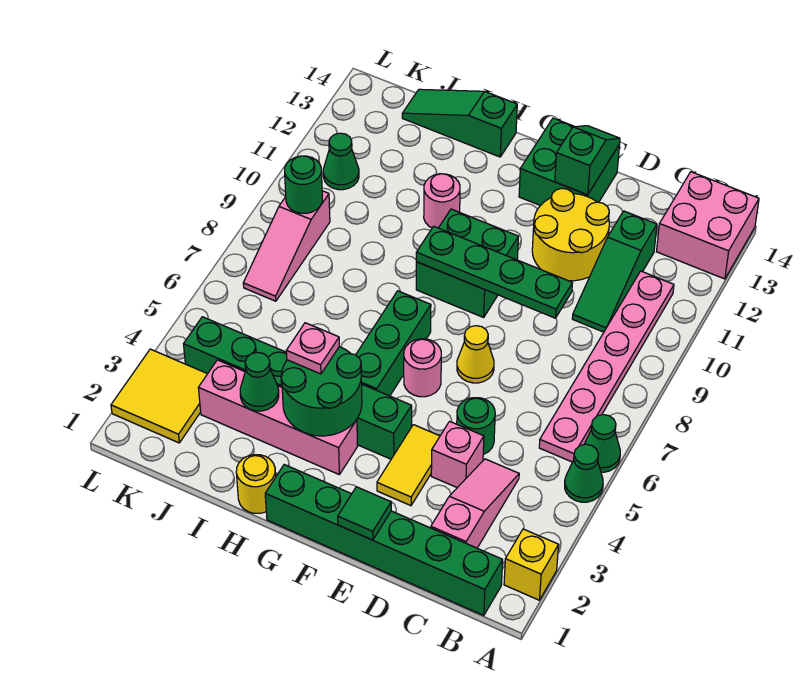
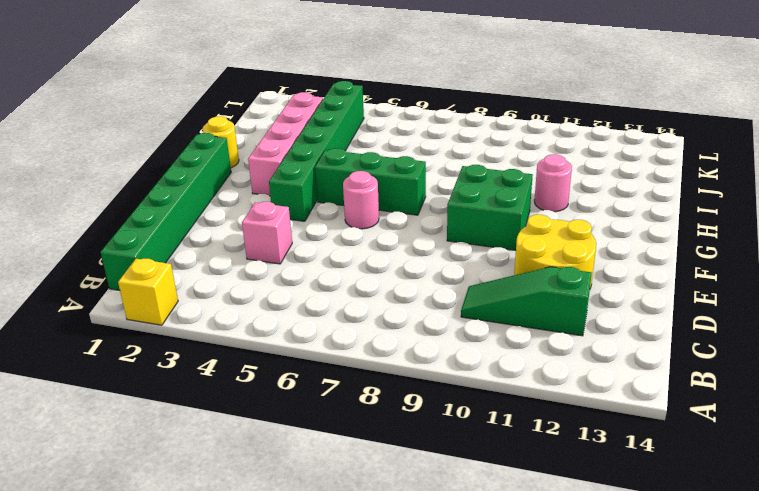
none -> green 1x1 cone [565,444,603,502]
none -> green 1x1 cone [585,415,620,472]
none -> pink 2x2 brick [657,172,759,279]
none -> pink 1x6 plate [539,271,674,462]

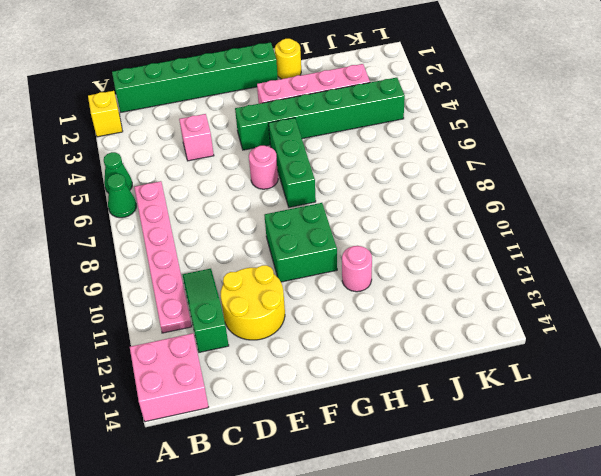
none -> pink 1x3 slope [431,459,519,548]
none -> green 1x1 round brick [457,398,495,455]
none -> yellow 1x2 tile [377,425,440,506]
none -> yellow 1x1 cone [457,326,494,383]

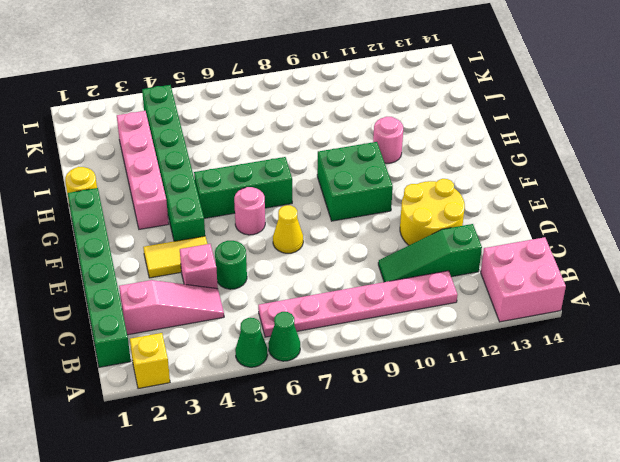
none -> green 2x2 brick [519,118,620,206]
none -> green 1x3 slope [402,89,517,157]
none -> yellow 2x2 tile [111,349,207,443]
none -> pink 1x3 slope [243,191,330,301]

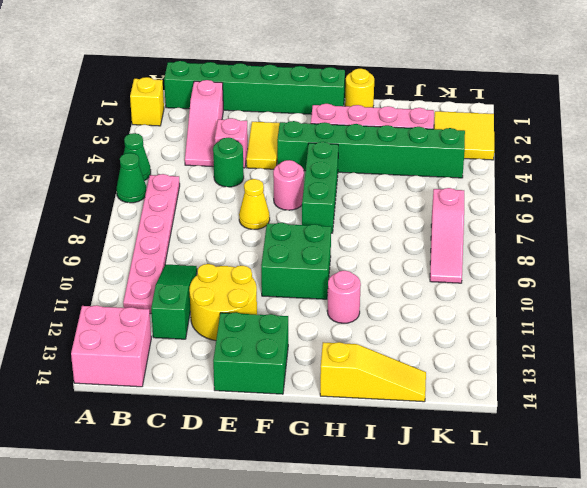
yellow 1x3 slope [320,342,426,402] -> green 1x3 slope [402,89,517,157]
pink 1x3 slope [430,188,464,283] -> pink 1x3 slope turned to [243,191,330,301]
none -> green 1x1 cone [323,133,359,190]
none -> green 1x4 plate [416,226,572,318]
none -> green 1x1 tile [338,487,391,540]
none -> green 1x2 slope [555,126,620,195]

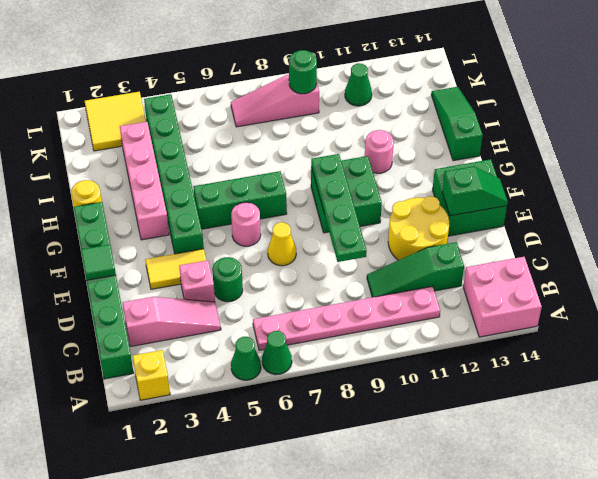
none -> green 2x2 round brick [281,347,362,436]
none -> green 1x1 cone [240,352,279,411]
none -> pink 1x1 plate [286,323,339,374]

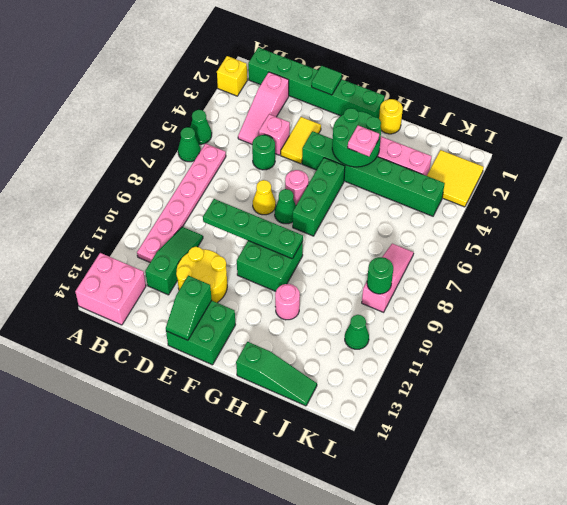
green 1x1 cone [275,189,296,224] -> green 1x1 cone moved to [240,352,279,411]

